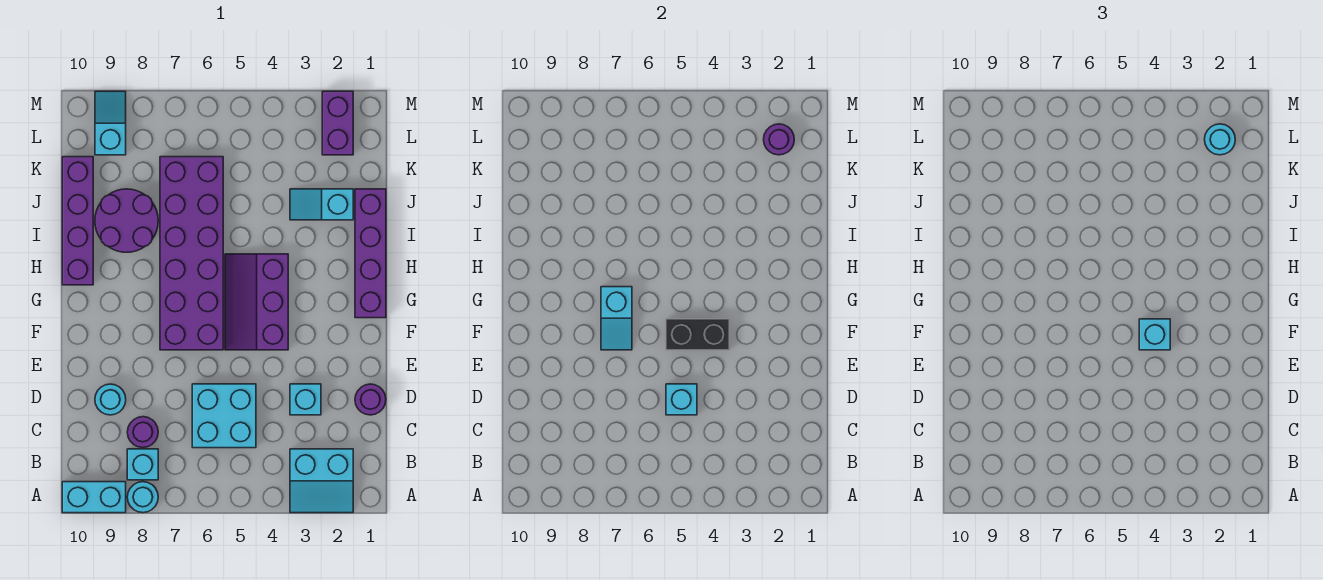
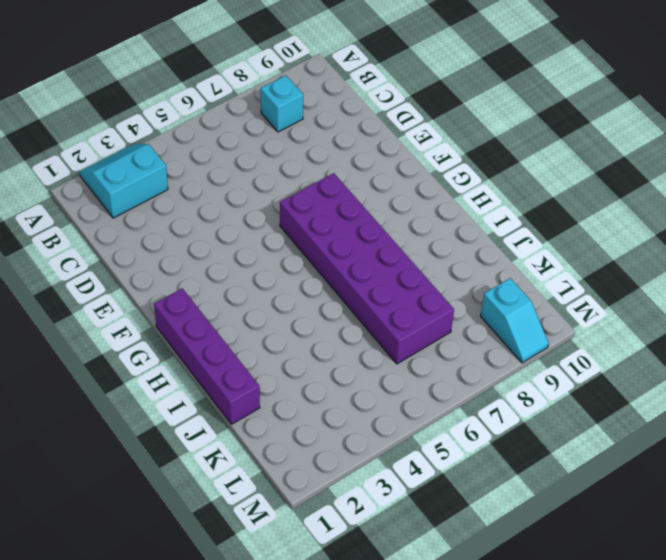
none -> cyan 1x1 round brick [127,482,158,513]
none -> cyan 1x2 brick [62,482,126,513]
none -> cyan 2x2 brick [192,384,256,448]

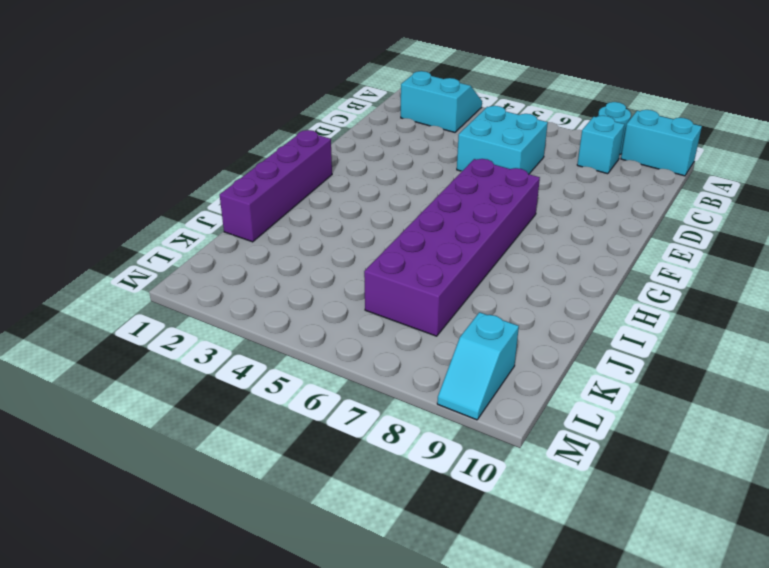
none -> purple 1x1 round brick [127,417,158,448]
none -> purple 1x1 round brick [355,384,386,415]
none -> cyan 1x1 brick [290,384,321,415]

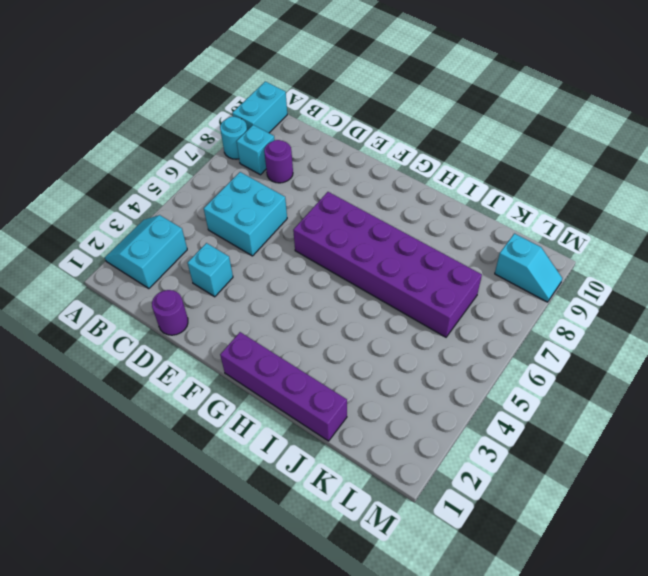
none -> cyan 1x1 round brick [95,384,126,415]
none -> purple 2x3 slope [225,254,288,350]
none -> purple 1x4 brick [62,157,93,285]

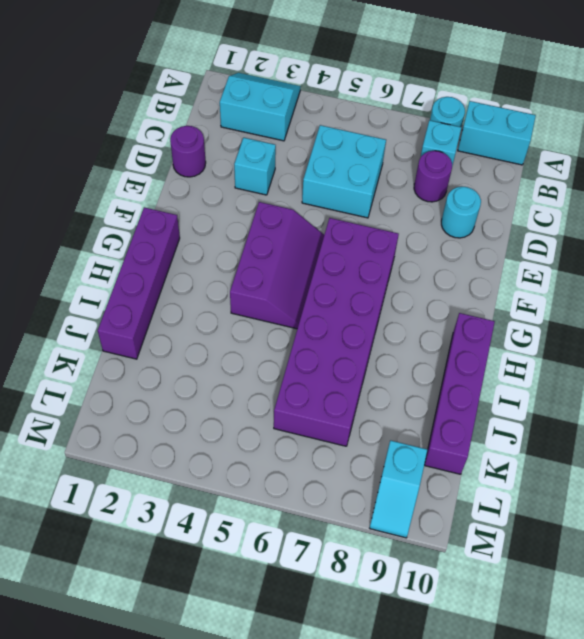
none -> purple 2x2 round brick [95,189,158,252]
none -> cyan 1x2 slope [290,189,353,220]
none -> purple 1x2 brick [322,91,353,155]

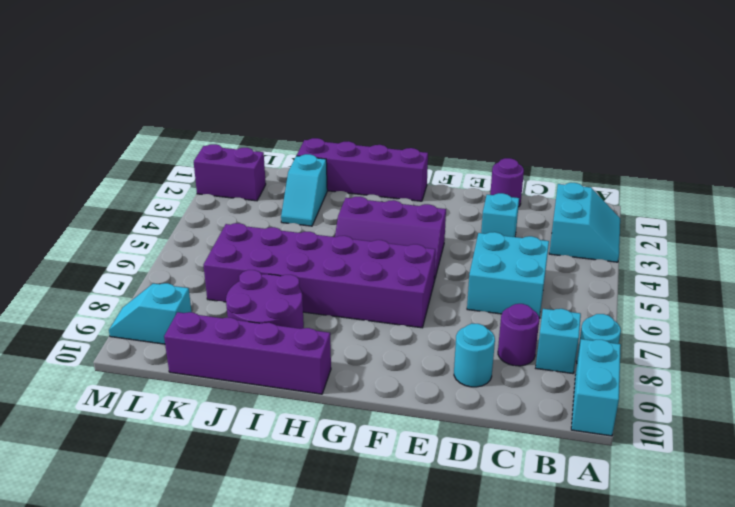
none -> cyan 1x1 brick [666,384,697,415]
none -> black 1x2 brick [666,319,729,350]
none -> cyan 1x2 slope [601,287,632,350]

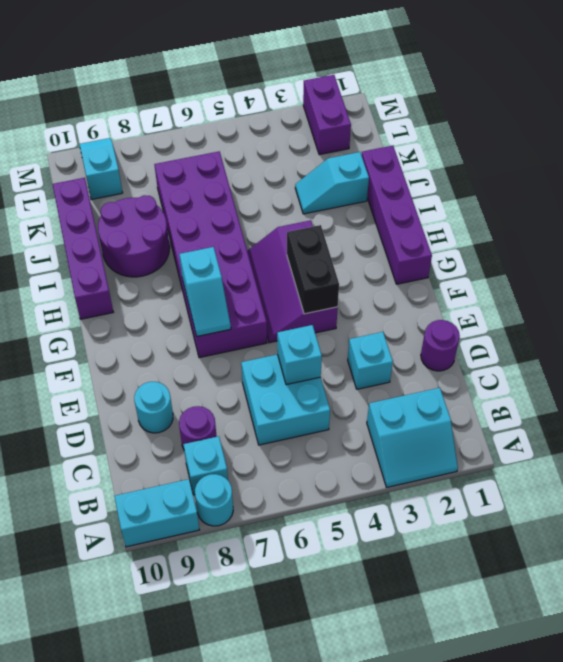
black 1x2 brick [287,225,339,314] -> black 1x2 brick turned to [666,319,729,350]
none -> purple 1x1 round brick [764,124,794,155]
none -> cyan 1x1 brick [1139,319,1170,350]
none -> cyan 1x1 round brick [1205,124,1235,155]

